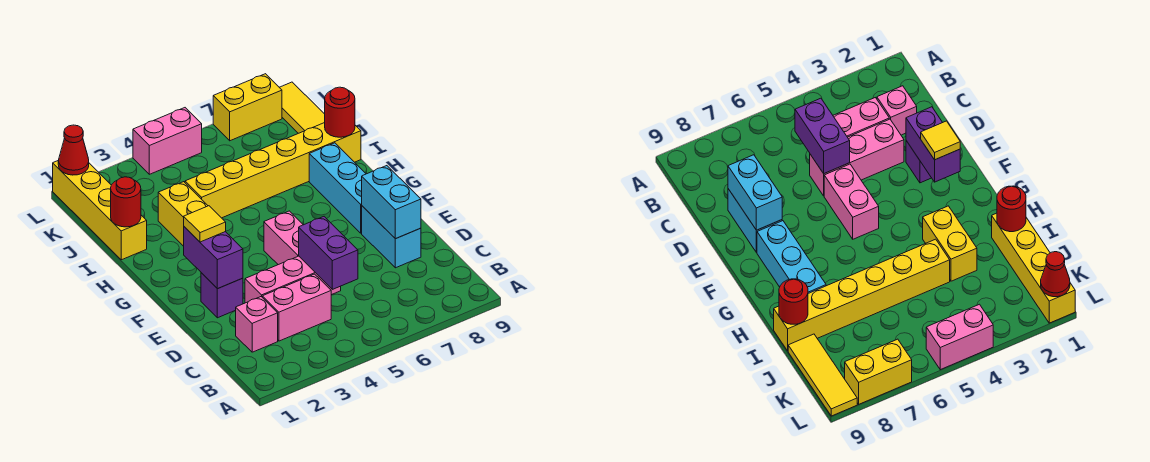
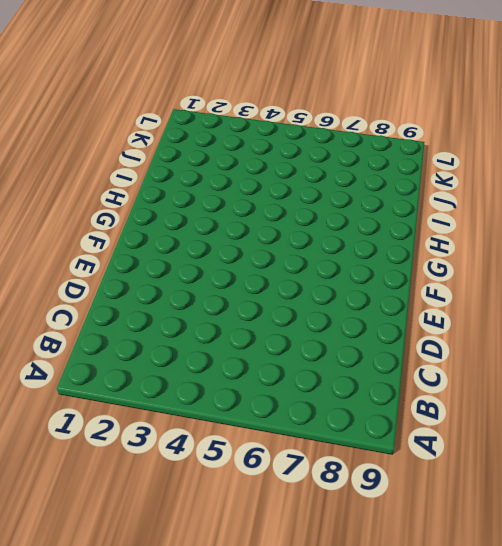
none -> pink 1x1 brick [236,297,278,352]
none -> pink 1x2 brick [262,274,331,341]
none -> pink 1x3 brick [245,256,341,303]

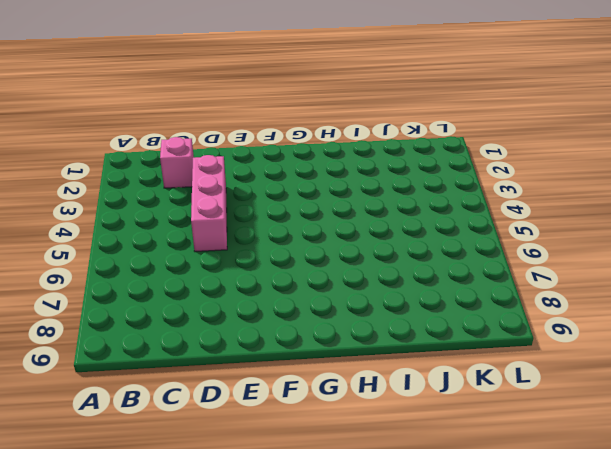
none -> pink 1x2 brick [262,274,331,341]
none -> cyan 1x2 brick [362,206,421,268]
none -> purple 1x1 brick [201,273,243,318]

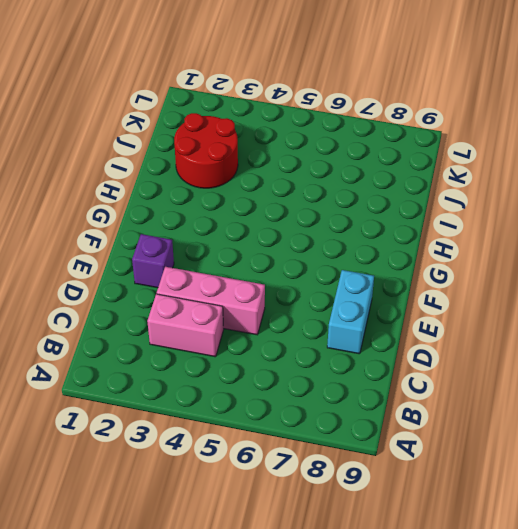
red 2x2 round brick [174,113,238,188] -> yellow 1x2 brick [158,182,208,246]
none -> pink 1x1 brick [236,297,278,352]
none -> pink 1x2 brick [264,211,303,265]
none -> cyan 1x3 brick [309,143,366,233]

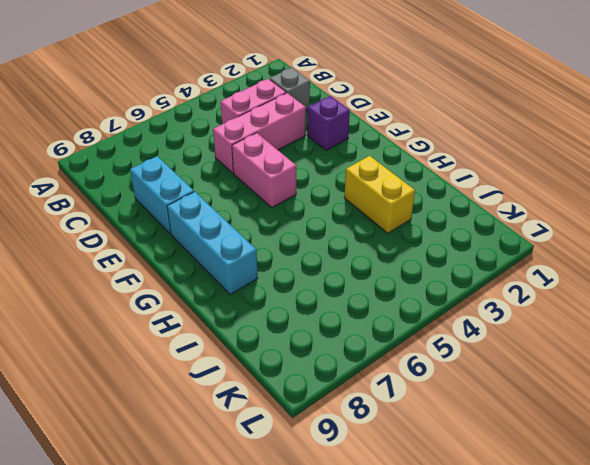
grey 1x1 brick [270,68,310,111] -> pink 1x1 brick [236,297,278,352]
none -> yellow 1x4 brick [53,161,147,260]
none -> yellow 1x6 brick [185,123,361,218]
none -> yellow 1x3 tile [279,82,325,133]

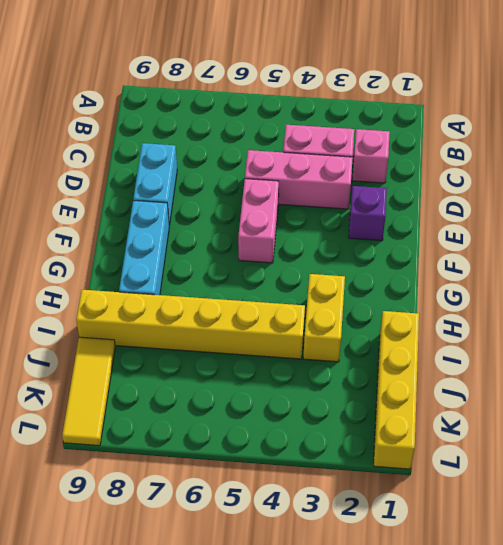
none -> pink 1x2 brick [133,108,202,174]
none -> yellow 1x2 brick [213,74,282,141]
none -> purple 1x2 brick [299,217,358,289]

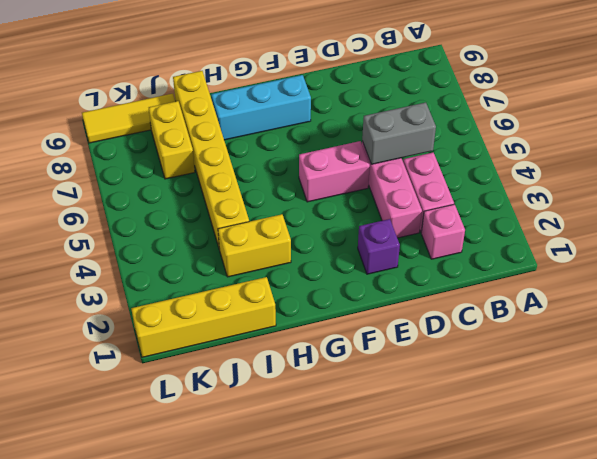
grey 1x2 brick [362,102,436,164] -> purple 1x2 brick [299,217,358,289]
yellow 1x2 brick [149,101,195,179] -> yellow 1x2 brick moved to [213,74,282,141]
none -> cyan 1x2 brick [362,206,421,268]
none -> pink 1x2 brick [133,108,202,174]
none -> cyan 1x2 brick [362,166,421,239]

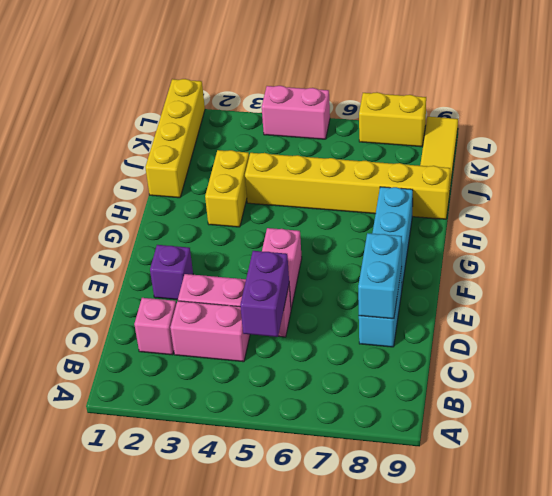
none -> purple 1x2 brick [184,227,243,289]
none -> red 1x1 round brick [111,177,141,227]
none -> red 1x1 round brick [325,87,355,137]

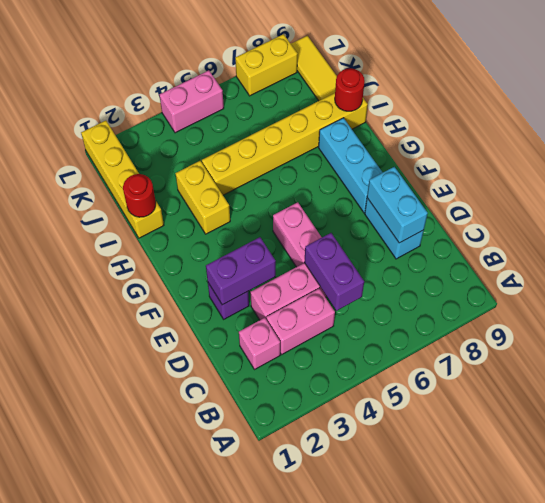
purple 1x2 brick [206,237,276,305] -> purple 1x2 brick turned to [184,227,243,289]
none -> red 1x1 cone [58,125,89,175]
none -> yellow 1x1 tile [184,206,226,242]

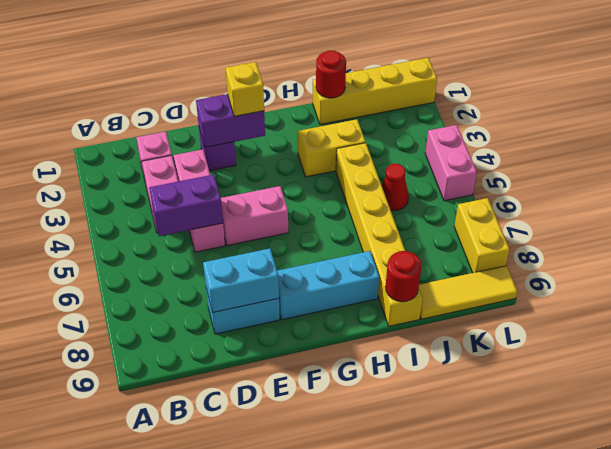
yellow 1x1 brick [226,62,264,116] -> yellow 1x1 tile [184,206,226,242]
red 1x1 cone [382,164,409,211] -> red 1x1 cone moved to [58,125,89,175]

